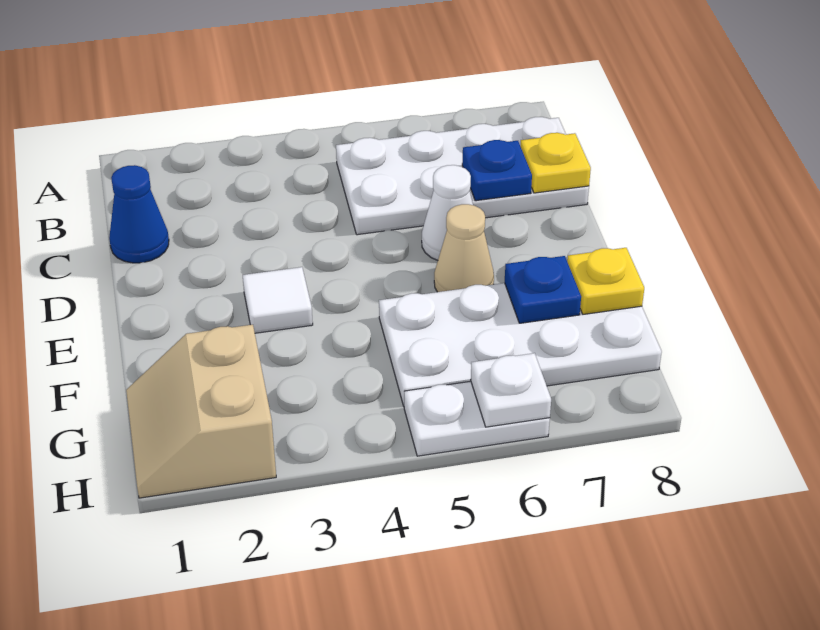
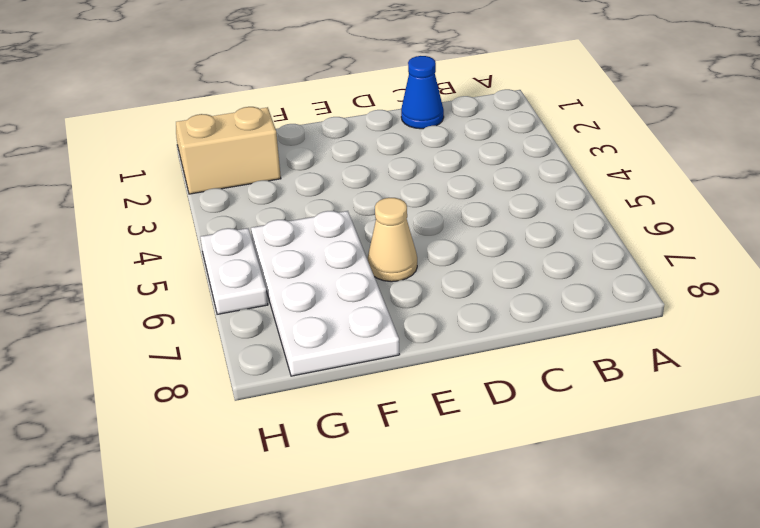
none -> white 2x4 plate [336,117,589,235]
none -> white 1x1 cone [422,165,473,260]
none -> white 1x1 tile [243,267,313,333]

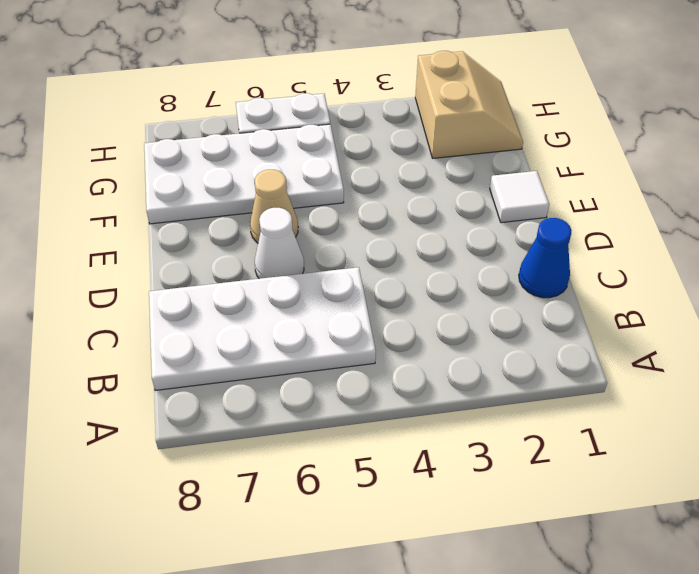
white 1x1 tile [490,171,549,223] -> white 1x1 tile moved to [243,267,313,333]
none -> blue 1x1 plate [462,140,532,201]
none -> yellow 1x1 plate [520,133,591,193]
none -> blue 1x1 plate [505,256,581,323]

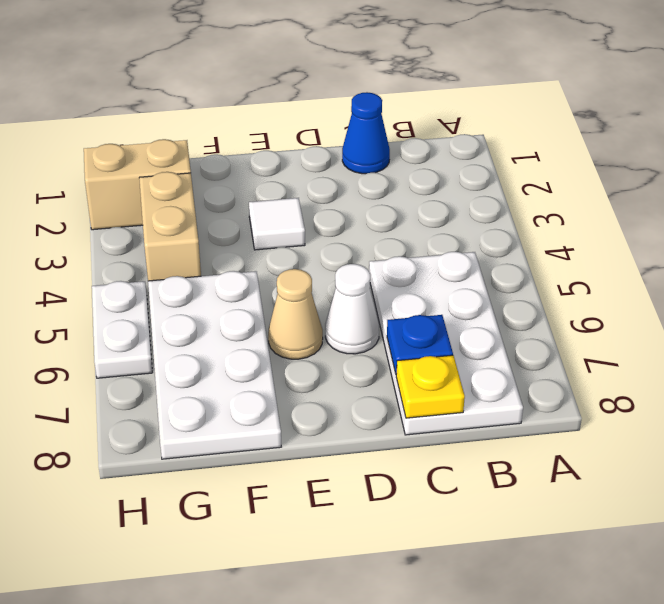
tan 1x2 brick [139,172,201,281] -> none
none -> blue 1x1 plate [505,256,581,323]
none -> yellow 1x1 plate [567,248,644,314]
none -> white 1x1 plate [471,353,551,427]

